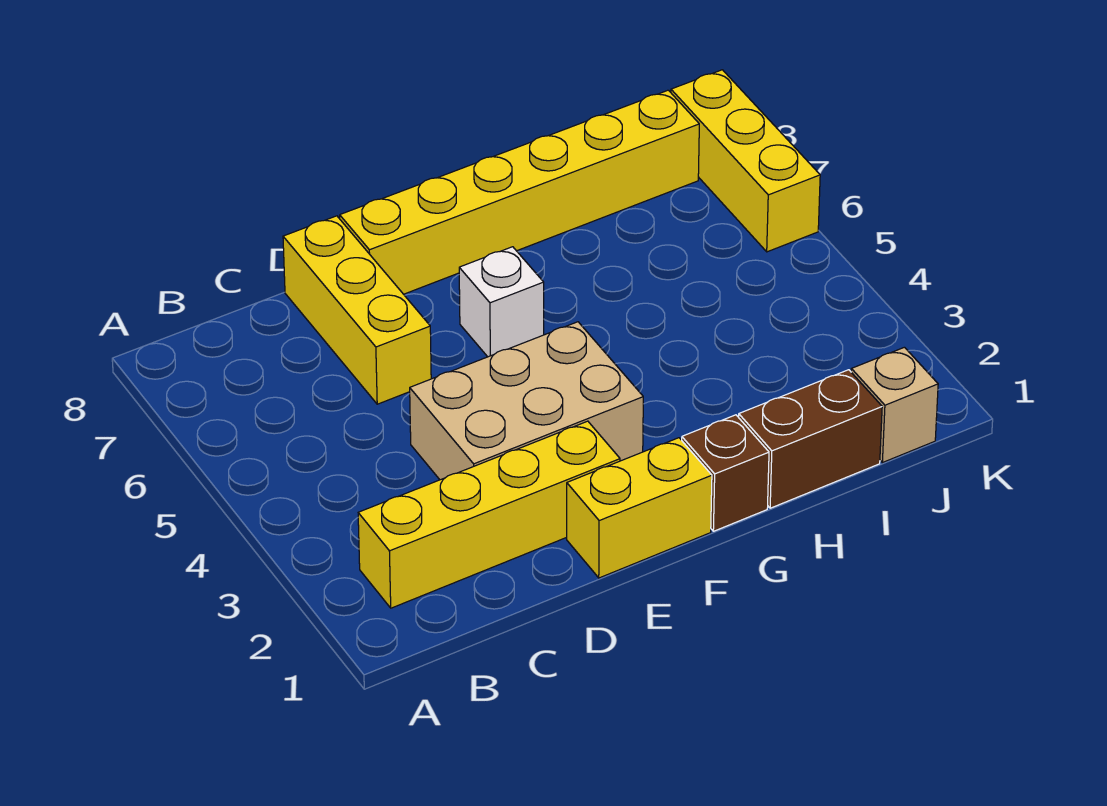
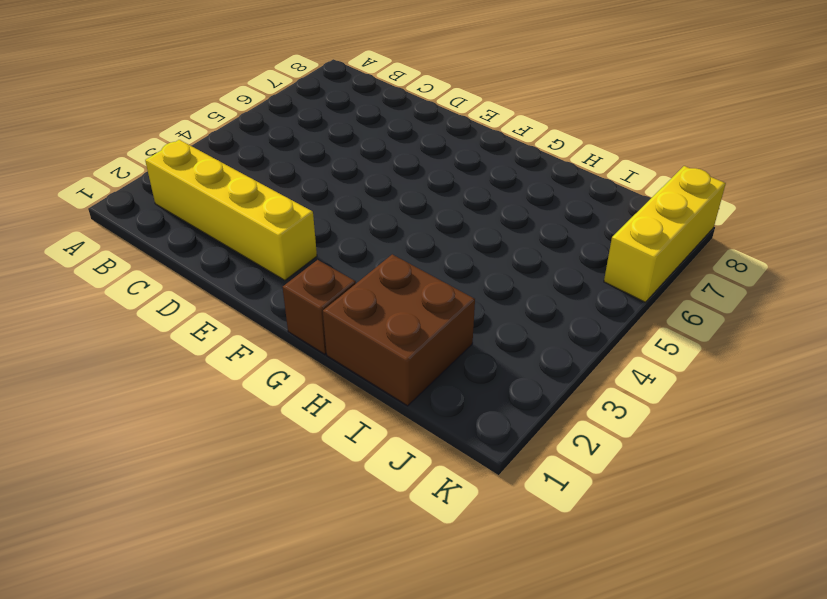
brown 2x2 brick [323,254,475,406] -> brown 1x2 brick [739,370,882,508]
none -> tan 2x3 brick [410,322,643,480]
none -> yellow 1x3 brick [283,216,431,404]

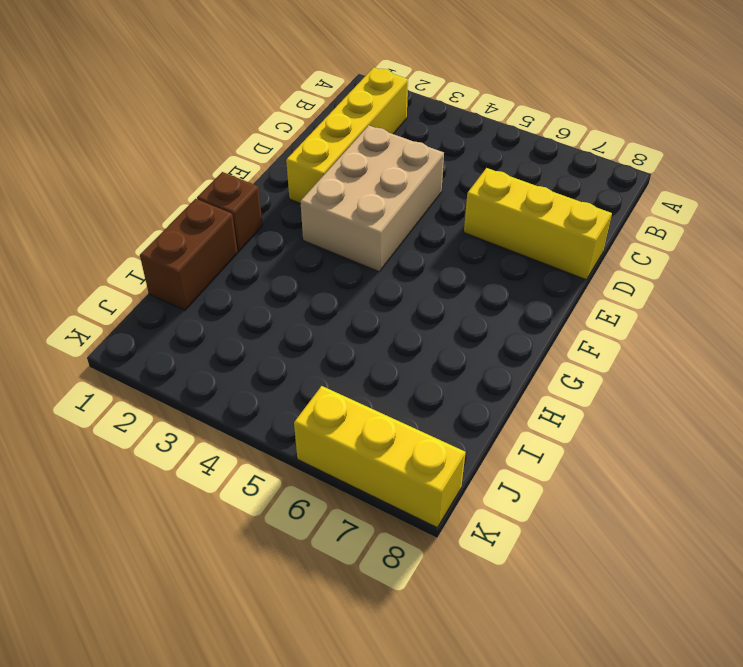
none -> yellow 1x2 brick [567,438,712,578]
none -> yellow 1x6 brick [340,90,699,294]

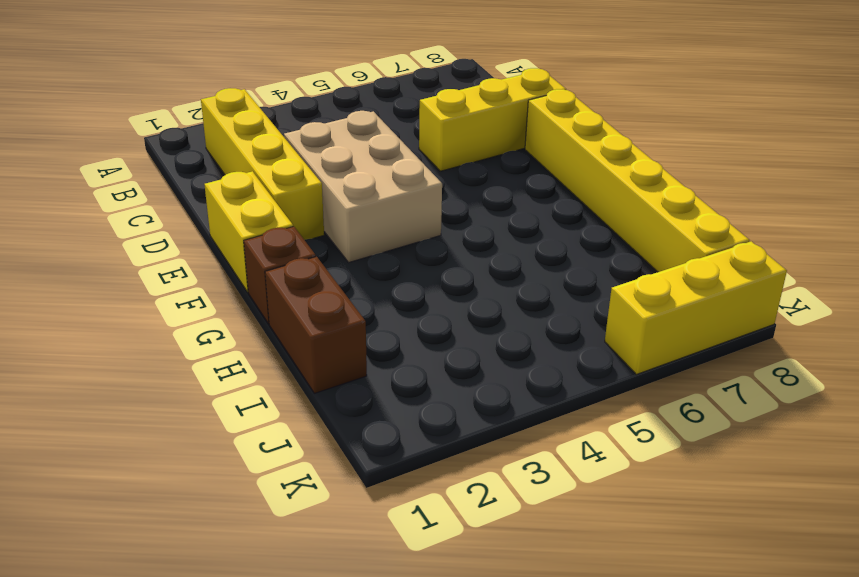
none -> white 1x1 brick [459,247,544,357]
none -> tan 1x1 brick [851,347,938,463]

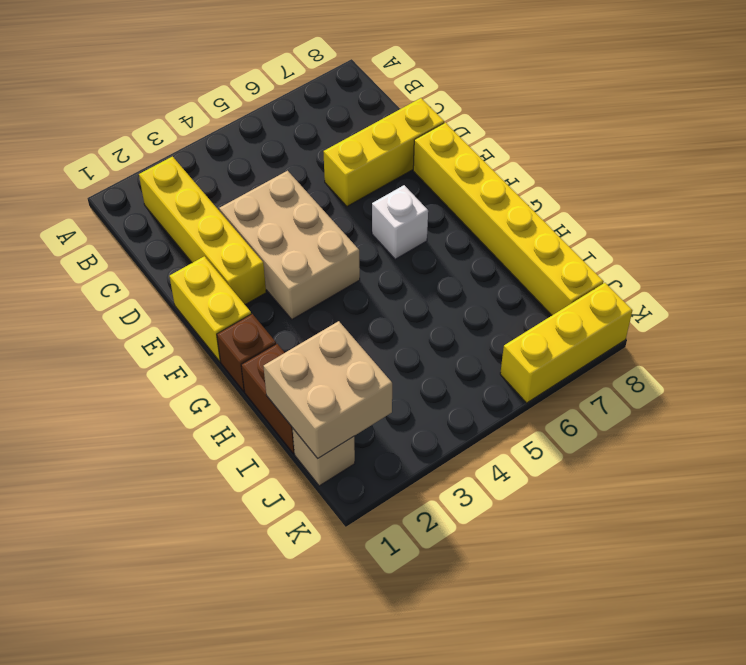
tan 2x2 brick [263,321,392,458] -> none

